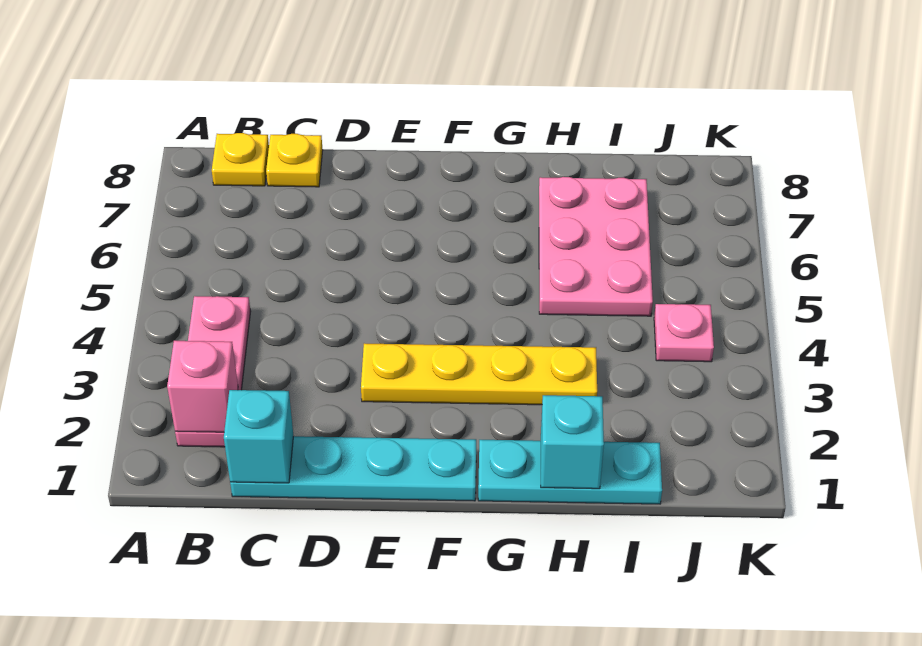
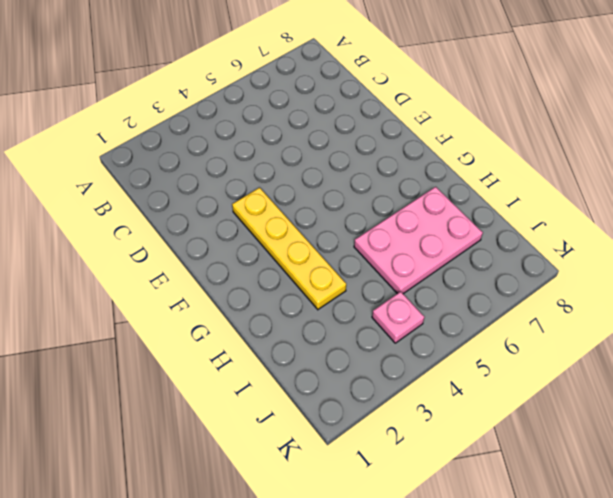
none -> pink 1x3 plate [175,296,251,447]
none -> yellow 1x1 plate [212,133,269,186]

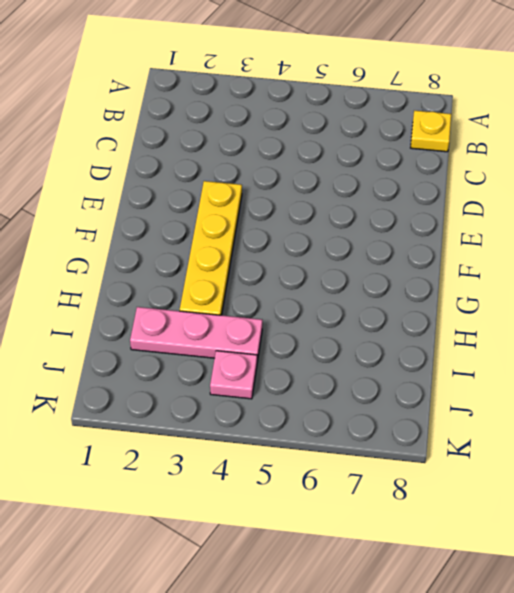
pink 1x3 plate [130,307,262,362] -> pink 1x3 plate moved to [175,296,251,447]
none -> cyan 1x4 plate [230,436,476,501]
none -> yellow 1x1 plate [266,134,323,187]

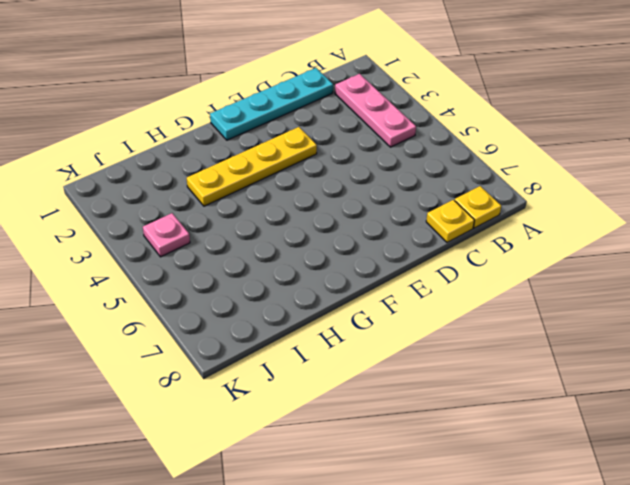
none -> cyan 1x3 plate [478,440,662,504]
none -> pink 2x3 plate [539,177,653,316]

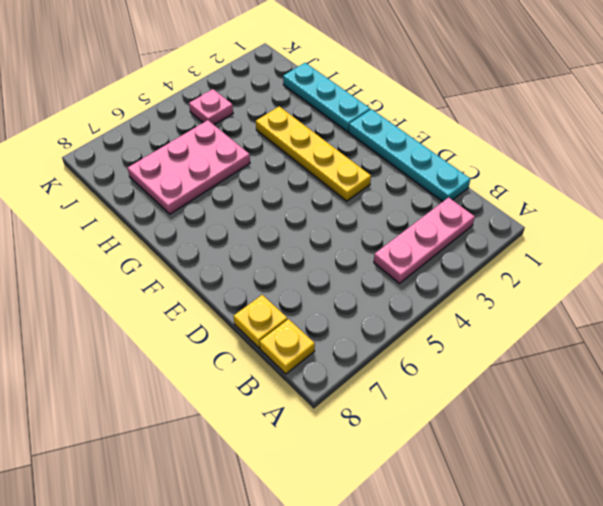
none -> pink 1x1 brick [167,341,238,432]
none -> cyan 1x1 brick [224,390,293,483]

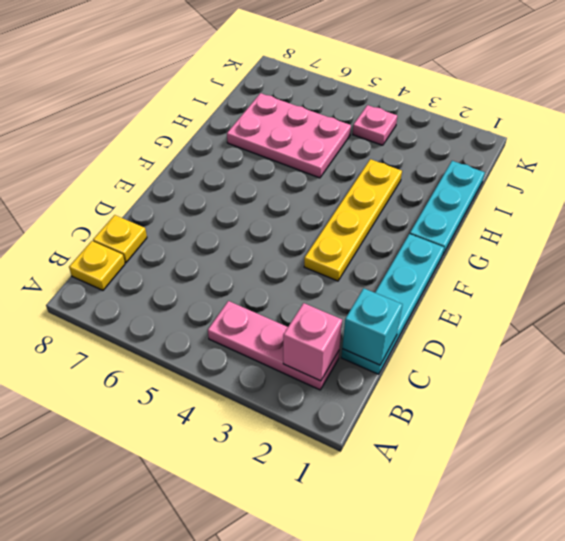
none -> cyan 1x1 brick [541,395,604,489]

